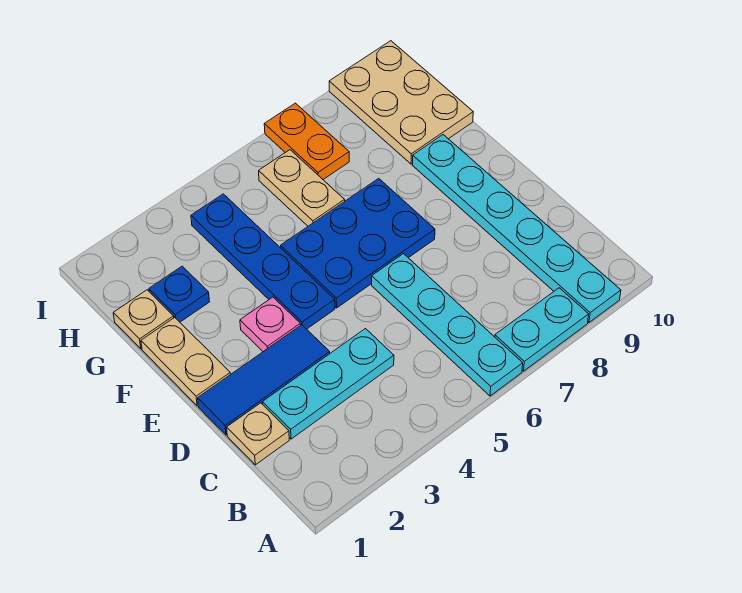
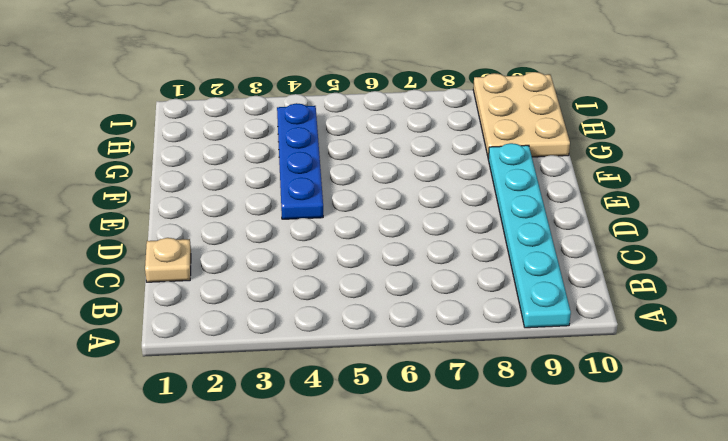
none -> cyan 1x4 plate [372,254,523,396]
none -> cyan 1x2 plate [495,288,589,371]
none -> cyan 1x3 plate [263,329,394,439]

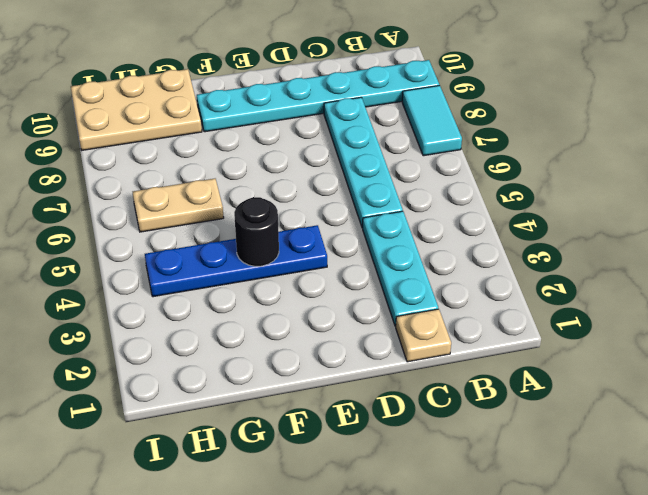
cyan 1x2 tile [402,85,462,156] -> cyan 1x2 plate [495,288,589,371]
cyan 1x4 plate [324,97,403,228] -> cyan 1x4 plate turned to [372,254,523,396]
black 1x1 round brick [234,197,279,266] -> none
none -> blue 1x3 tile [198,325,330,435]
none -> tan 1x2 plate [141,317,230,406]
none -> pink 1x1 plate [240,297,301,352]

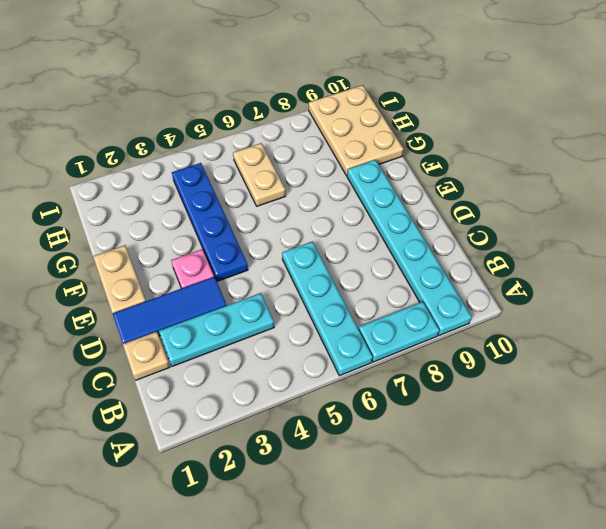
none -> blue 2x3 plate [281,178,435,308]
none -> tan 1x1 plate [113,290,174,349]
none -> blue 1x1 plate [149,266,210,322]

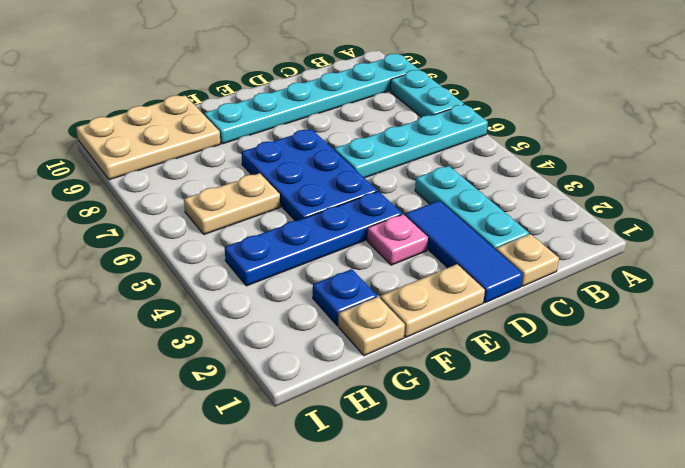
none -> orange 1x2 plate [264,103,349,179]

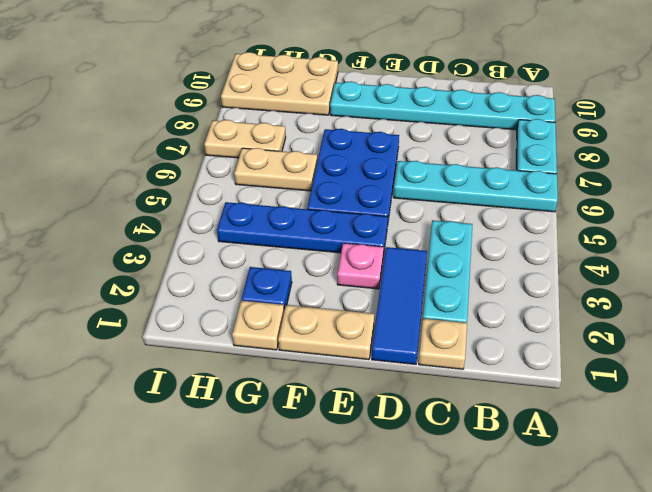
tan 1x2 plate [204,120,286,158] -> orange 1x2 plate [264,103,349,179]

